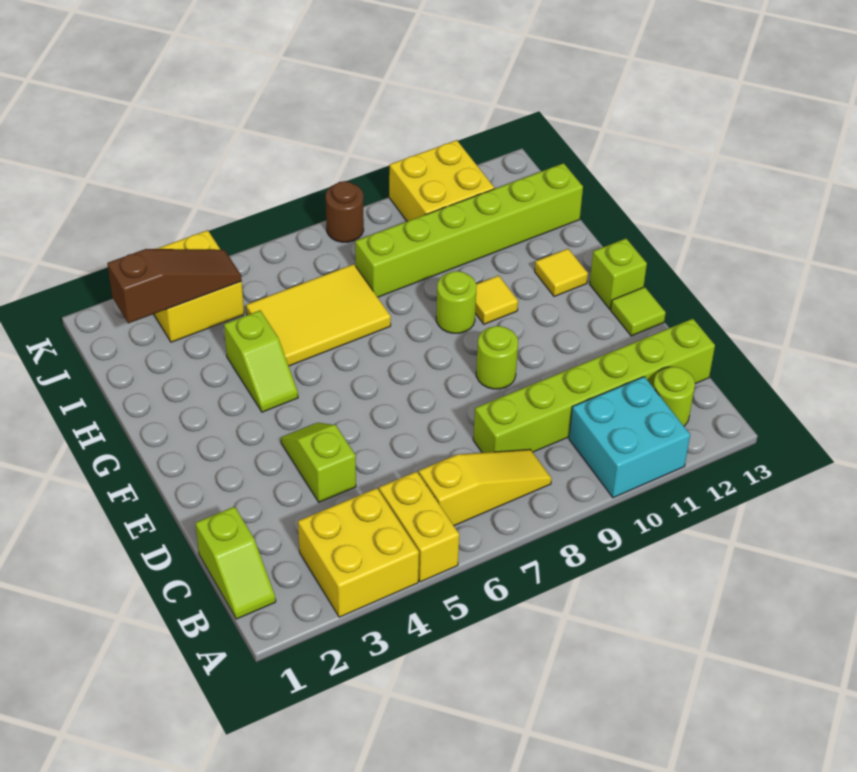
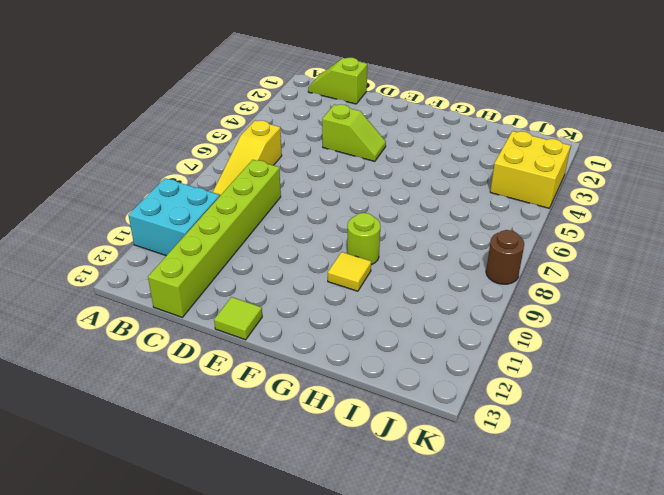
none -> yellow 2x2 brick [298,488,419,617]
none -> yellow 1x2 brick [379,472,459,582]
none -> lime 1x1 round brick [653,367,695,426]

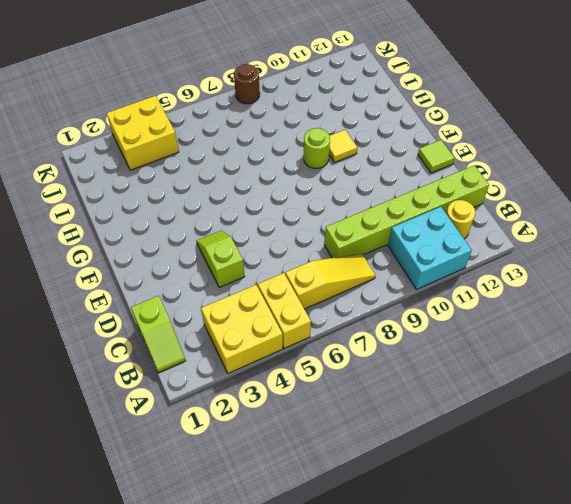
yellow 1x1 round brick [446,200,475,239] -> lime 1x1 round brick [653,367,695,426]
none -> lime 1x1 round brick [476,326,518,389]
none -> lime 1x1 brick [590,239,647,309]
none -> lime 1x2 slope [224,310,298,412]

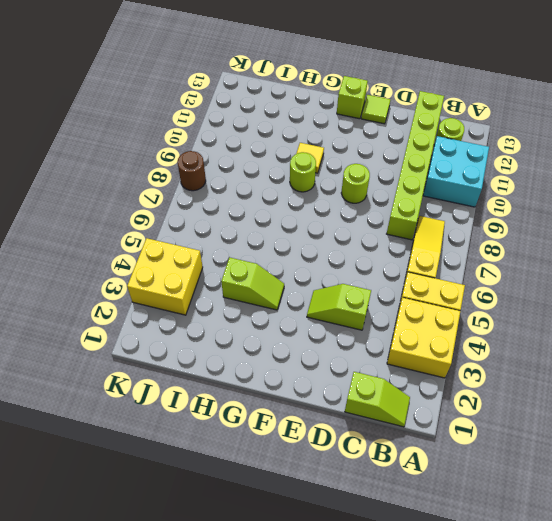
none -> yellow 1x1 tile [535,249,588,297]
none -> yellow 2x3 tile [246,264,391,366]
none -> lime 1x6 brick [355,163,583,297]

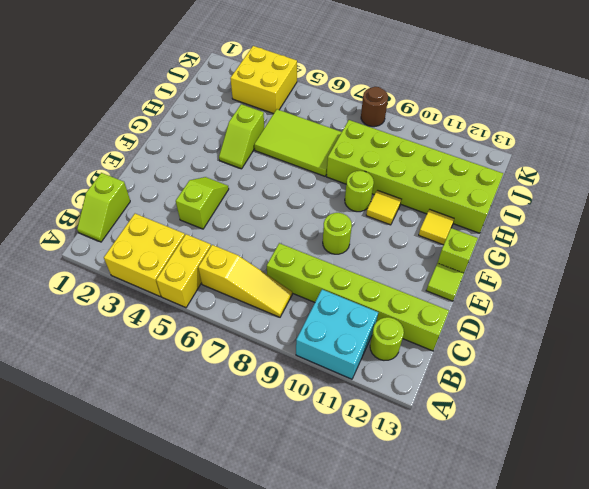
lime 2x3 tile [254,109,342,176] -> yellow 2x3 tile [246,264,391,366]
lime 2x6 brick [327,120,503,233] -> lime 1x6 brick [355,163,583,297]
none -> yellow 2x2 brick [389,140,494,221]
none -> brown 1x3 slope [107,249,242,323]

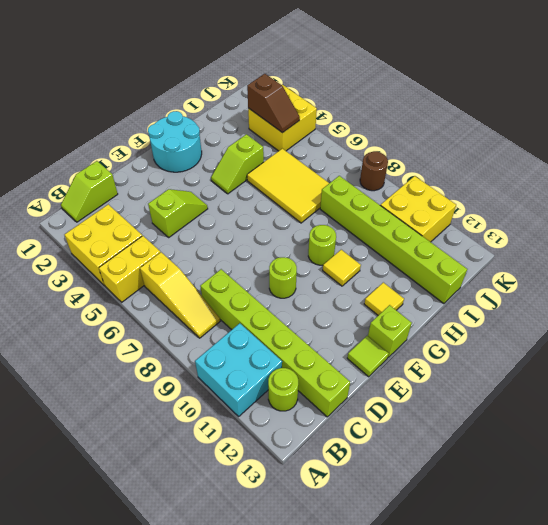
cyan 2x2 round brick [148,111,202,172] -> none
brown 1x2 slope [247,74,300,133] -> brown 1x3 slope [107,249,242,323]

